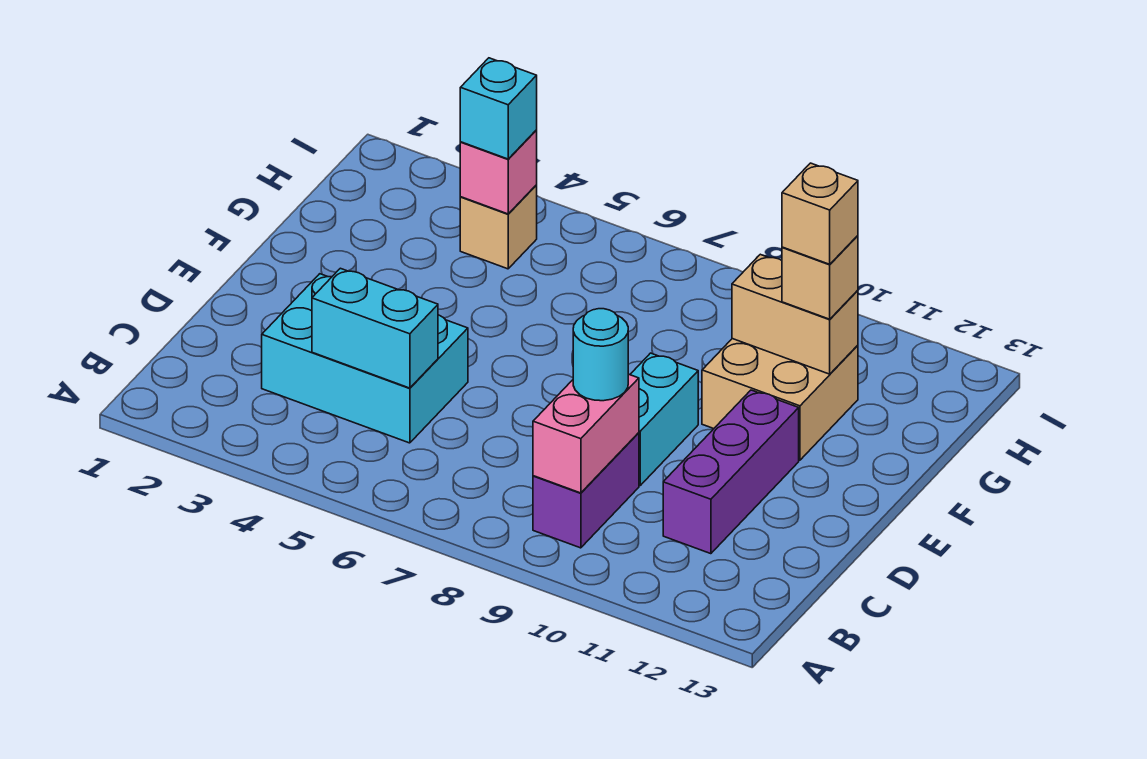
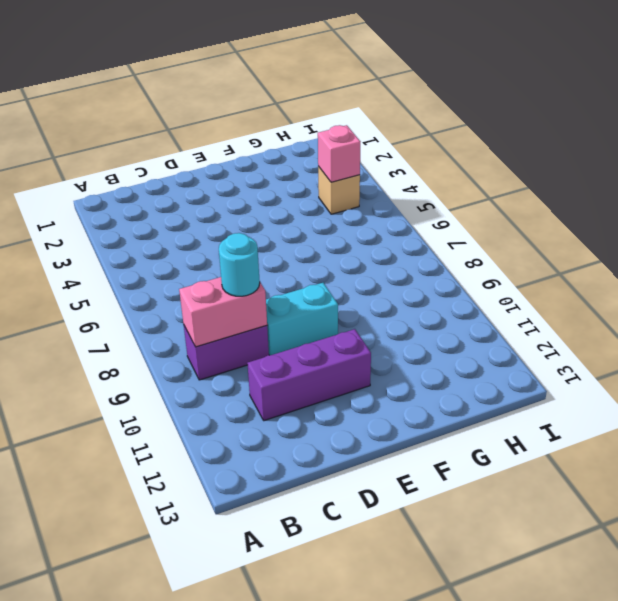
none -> cyan 2x3 brick [262,274,468,443]
none -> tan 2x2 brick [702,339,858,460]
none -> cyan 1x2 brick [312,268,438,388]

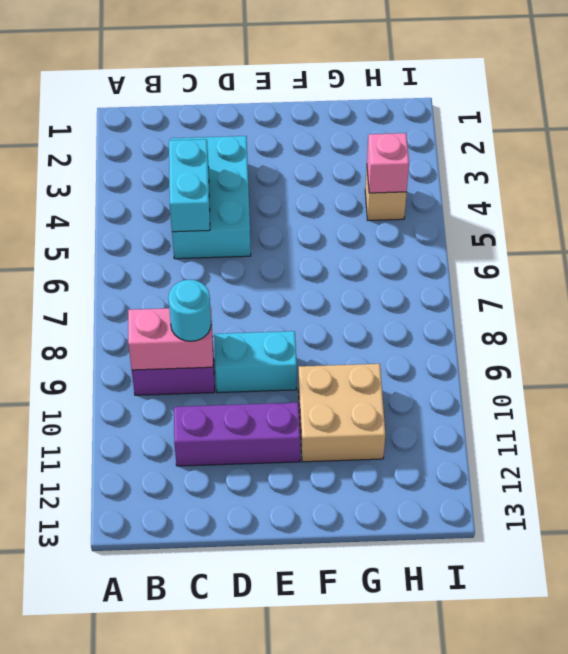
none -> tan 1x2 brick [732,254,858,374]
none -> tan 1x1 brick [782,236,858,319]
none -> cyan 1x1 brick [460,58,537,159]

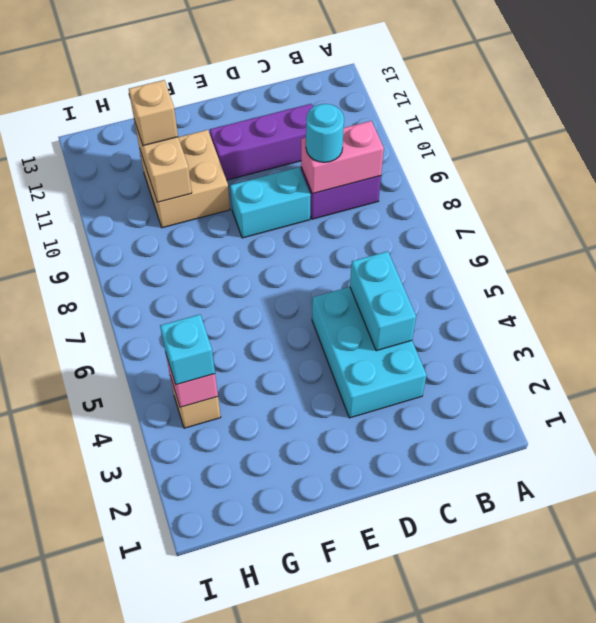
none -> tan 1x1 brick [782,163,858,264]

